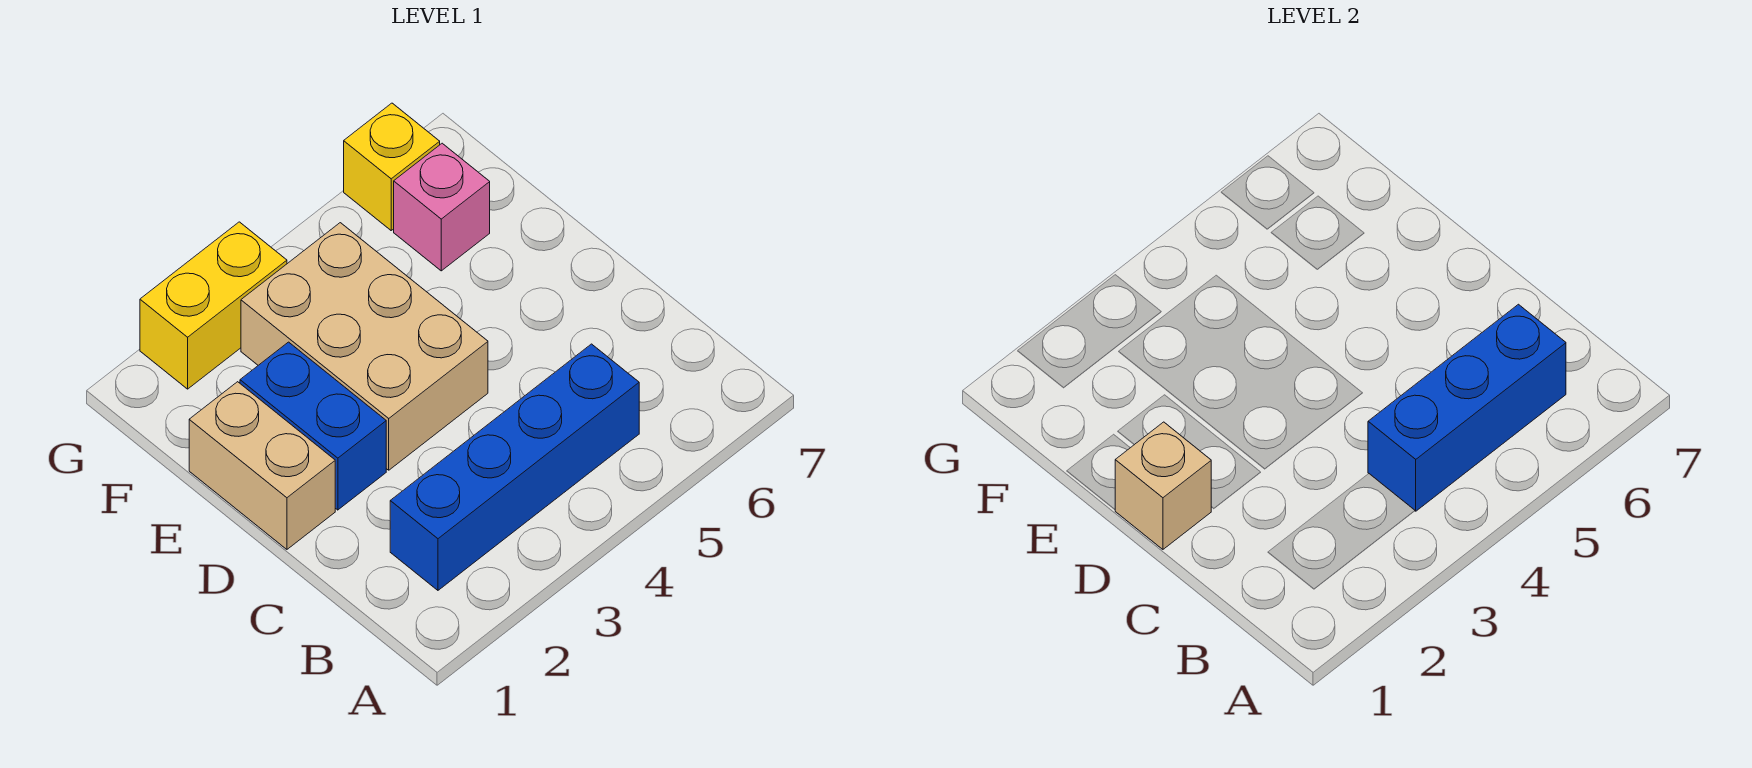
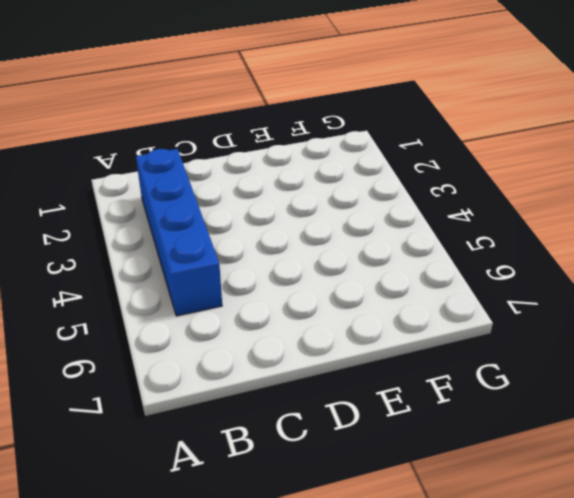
none -> tan 1x2 brick [189,382,335,549]
none -> blue 1x2 brick [240,342,386,510]

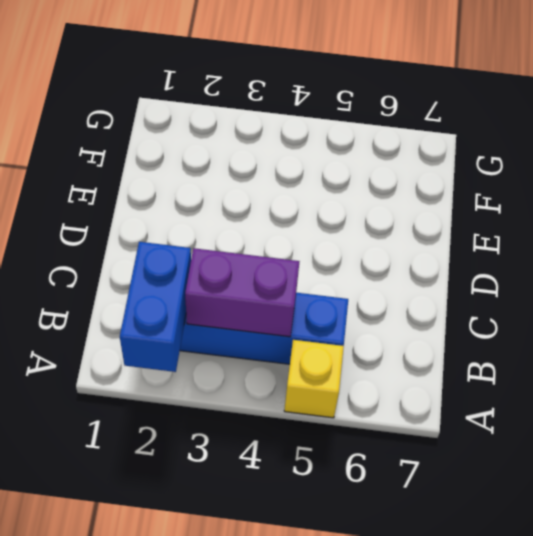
blue 1x2 brick [120,242,191,372] -> blue 1x2 brick moved to [240,342,386,510]
yellow 1x1 brick [284,340,344,418] -> yellow 1x1 brick moved to [344,103,440,230]
purple 1x2 brick [185,248,300,337] -> blue 1x3 brick [1368,304,1566,511]
none -> tan 1x2 brick [189,382,335,549]
none -> tan 2x3 brick [241,223,488,470]

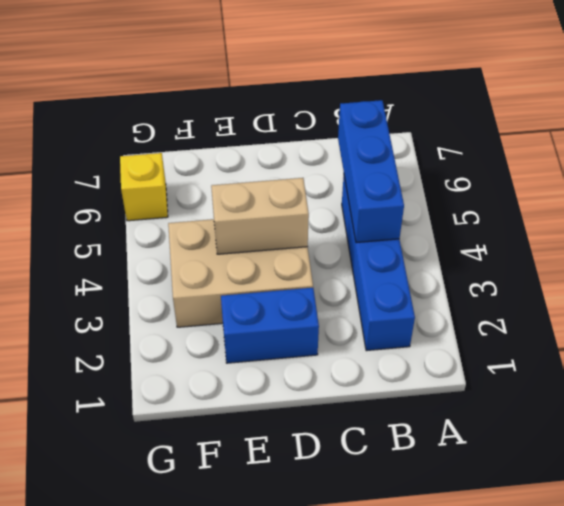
tan 1x2 brick [211,178,309,254] -> tan 1x2 brick moved to [189,382,335,549]
none -> pink 1x1 brick [394,143,490,271]
none -> yellow 1x2 brick [140,222,287,389]

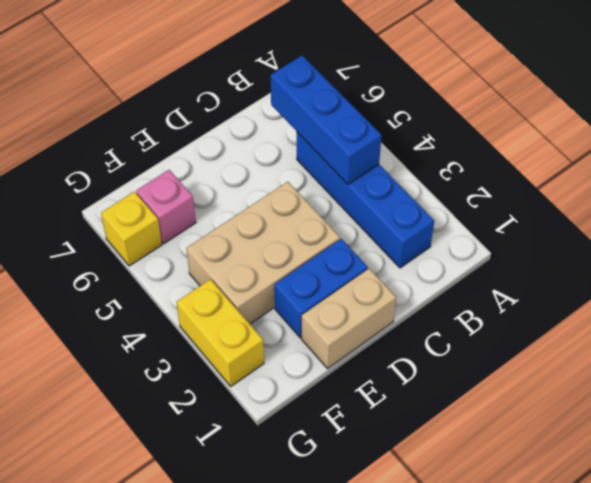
none -> tan 1x1 brick [1115,422,1211,549]

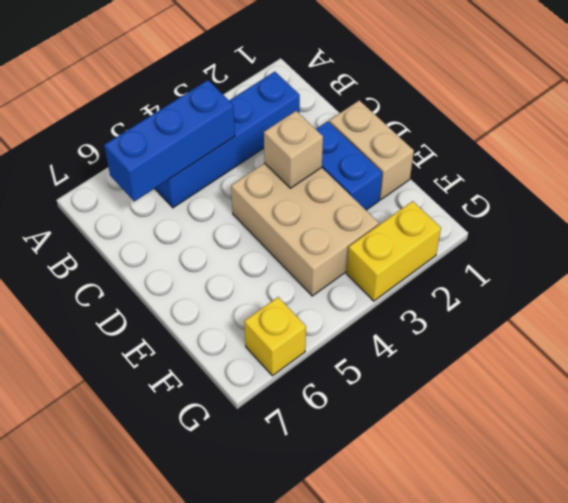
tan 1x1 brick [264,111,323,188] -> tan 1x1 brick moved to [1115,422,1211,549]
none -> pink 1x1 brick [394,143,490,271]

